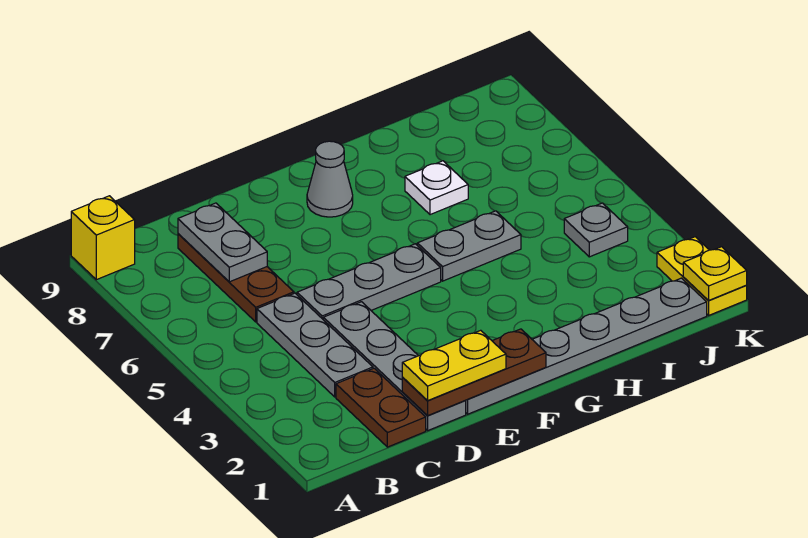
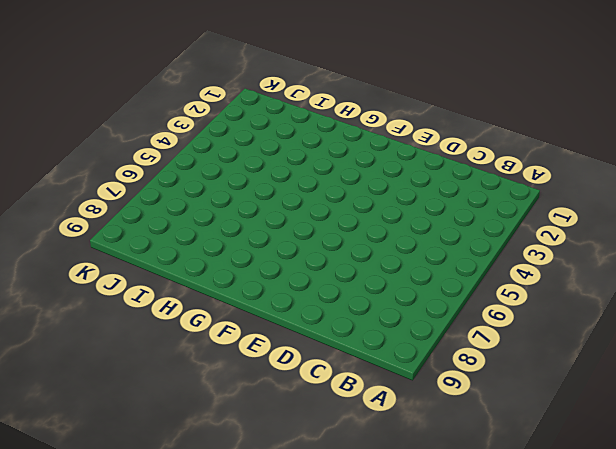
none -> yellow 1x1 brick [71,196,135,280]
none -> brown 1x2 plate [336,368,426,447]
none -> grey 1x3 plate [257,293,373,397]

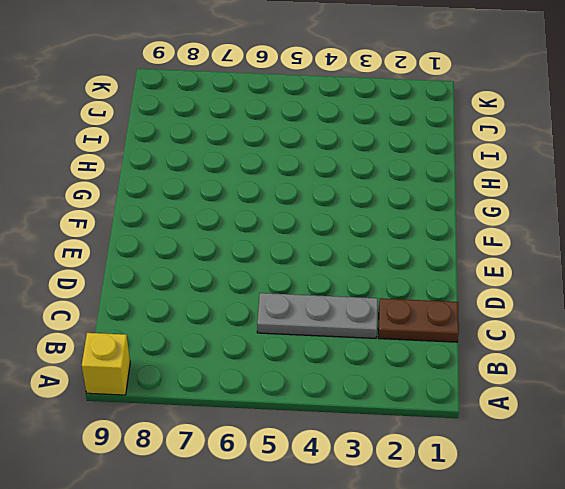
none -> brown 1x3 plate [178,234,294,322]
none -> grey 1x4 plate [323,302,466,430]
none -> grey 1x3 plate [297,244,441,319]

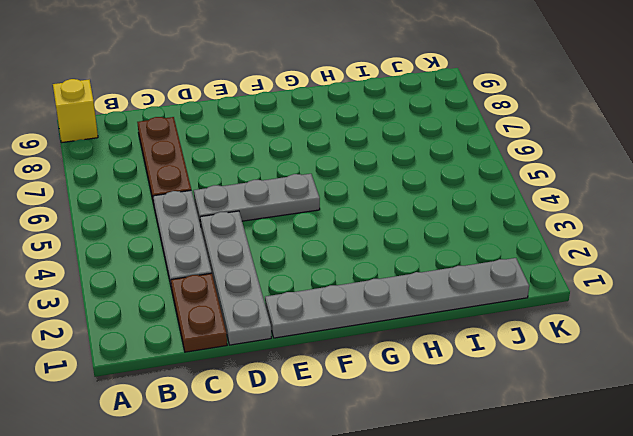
none -> grey 1x1 cone [307,141,353,217]
none -> grey 1x2 plate [417,211,521,281]
none -> white 1x1 plate [405,161,468,215]

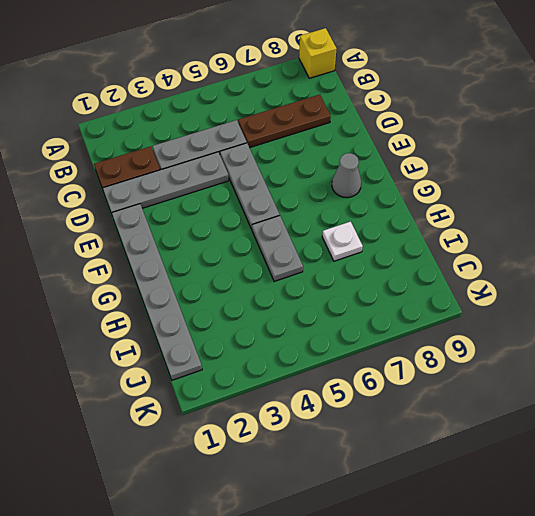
none -> grey 1x1 plate [564,203,628,257]
none -> yellow 1x2 plate [657,237,747,315]
none -> grey 1x2 plate [178,203,267,282]

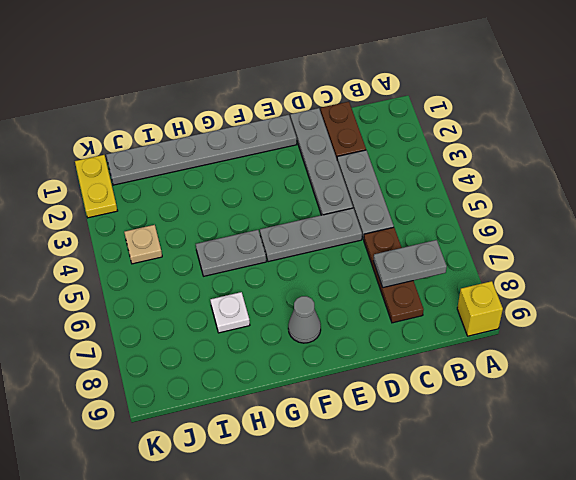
grey 1x2 plate [373,240,447,288] -> grey 1x2 plate turned to [178,203,267,282]
tan 1x1 plate [124,225,162,264] -> grey 1x1 plate [564,203,628,257]
none -> brown 1x3 plate [402,329,546,415]
none -> yellow 1x1 plate [683,247,747,301]
none -> yellow 1x2 plate [402,330,506,400]

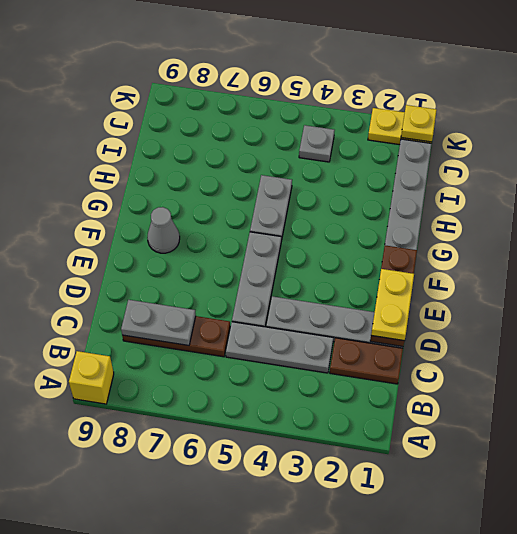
none -> white 1x1 plate [405,161,468,215]

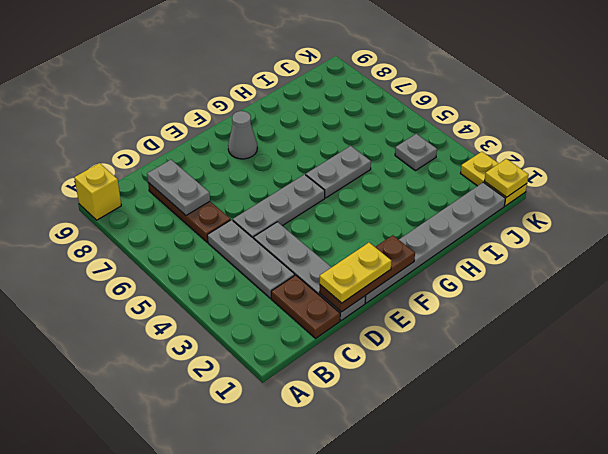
none -> white 1x1 plate [405,161,468,215]

